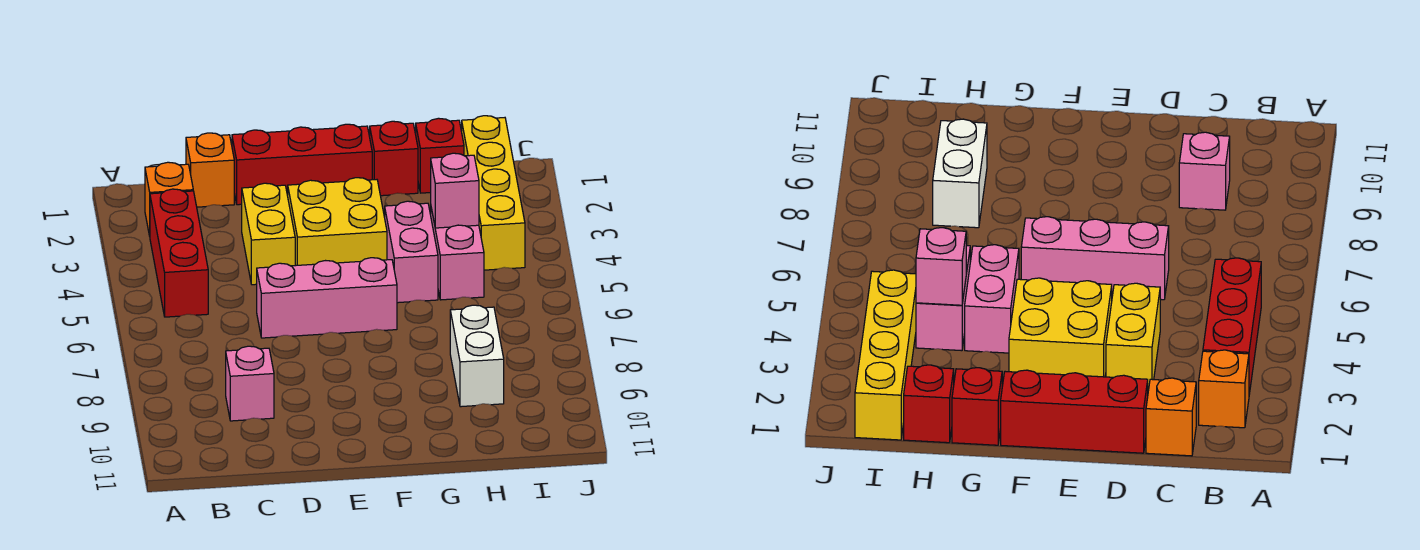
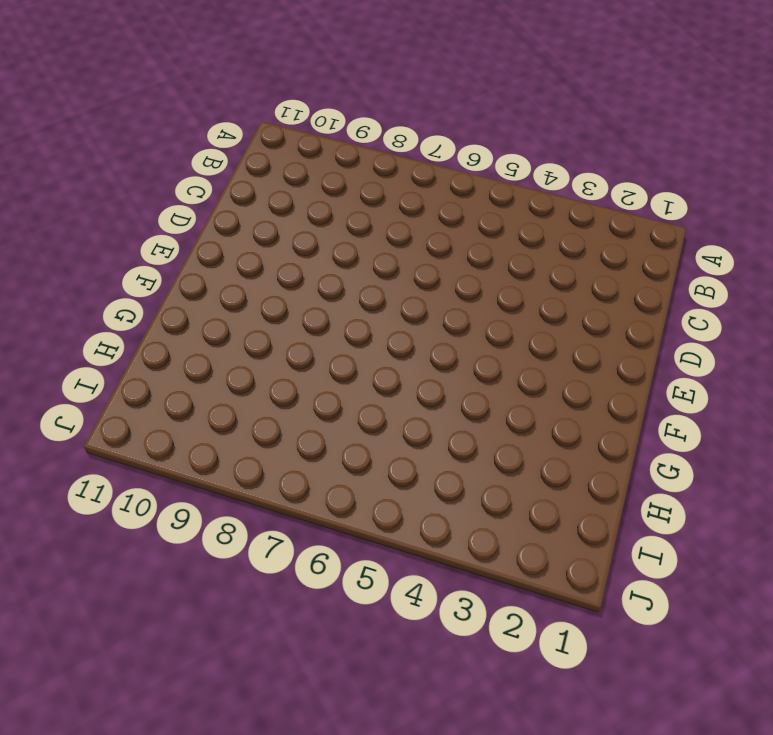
none -> orange 1x1 brick [145,162,193,236]
none -> red 1x3 brick [150,189,208,317]
none -> orange 1x1 brick [186,133,234,207]

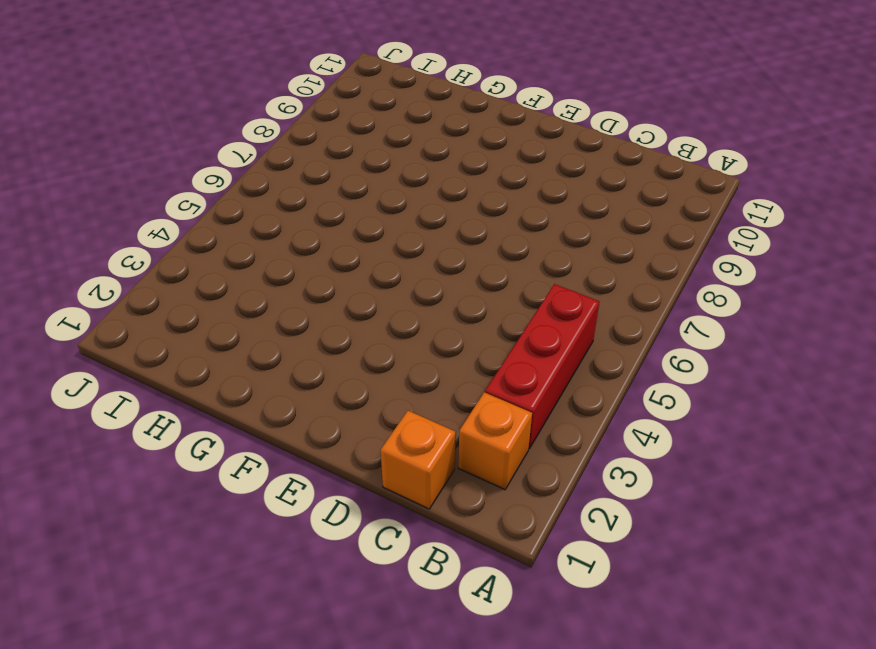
none -> pink 1x1 brick [226,346,274,421]
none -> red 1x3 brick [232,124,372,205]
none -> yellow 1x2 brick [242,183,295,285]

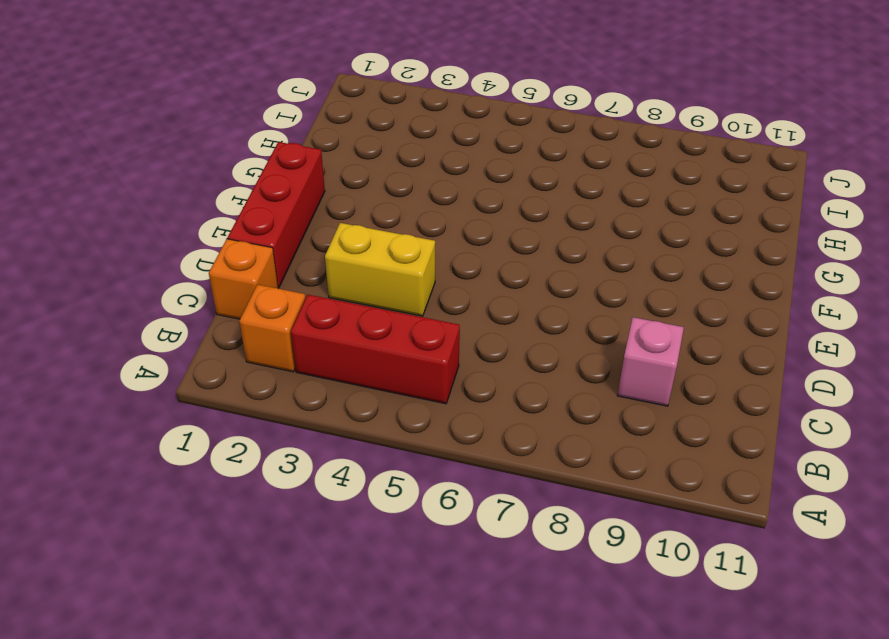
none -> pink 1x3 brick [257,258,397,338]
none -> yellow 2x2 brick [288,178,387,266]
none -> red 1x1 brick [370,121,418,196]

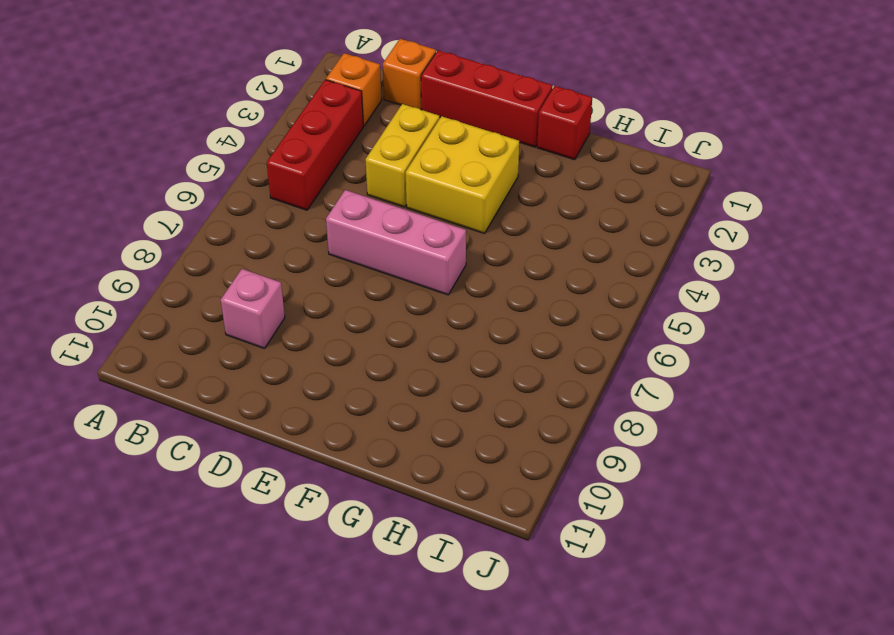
none -> pink 1x2 brick [385,201,438,303]
none -> red 1x1 brick [416,118,464,193]
none -> pink 1x2 brick [431,208,484,300]

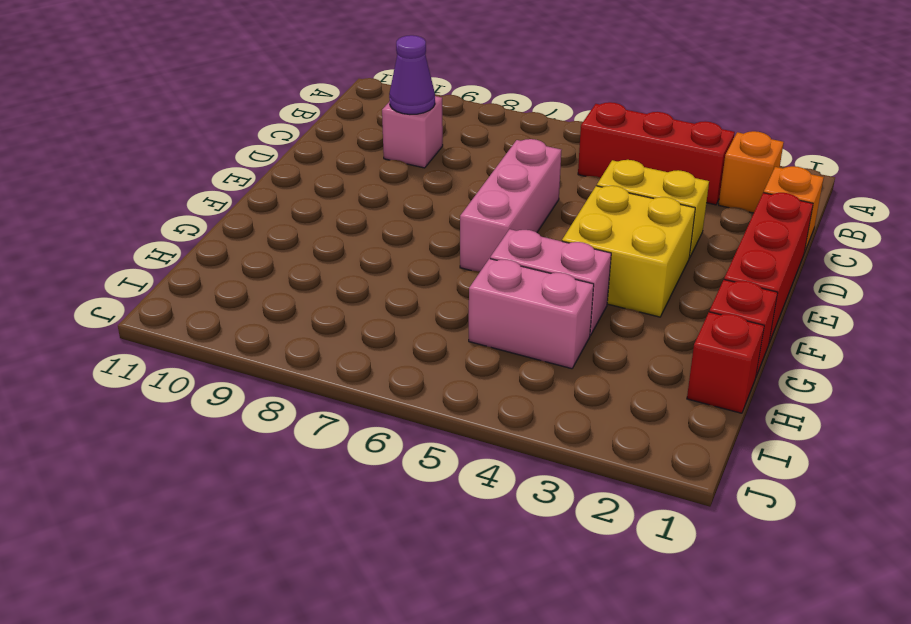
purple 1x1 cone [389,35,435,114] -> none
none -> white 1x2 brick [450,305,504,407]
none -> yellow 1x4 brick [462,116,525,270]
none -> pink 1x1 brick [431,153,479,228]

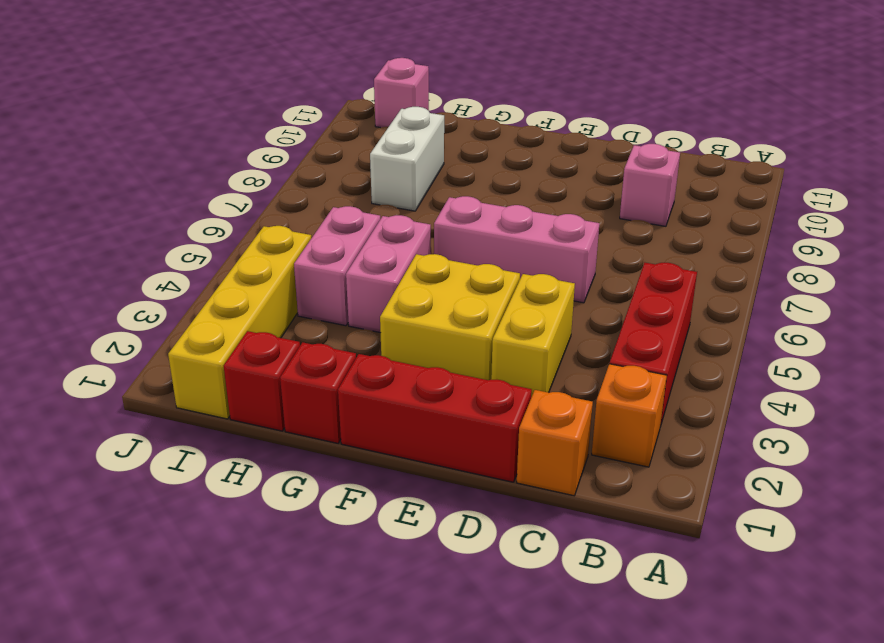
pink 1x1 brick [374,58,429,128] -> pink 1x1 brick moved to [431,153,479,228]

